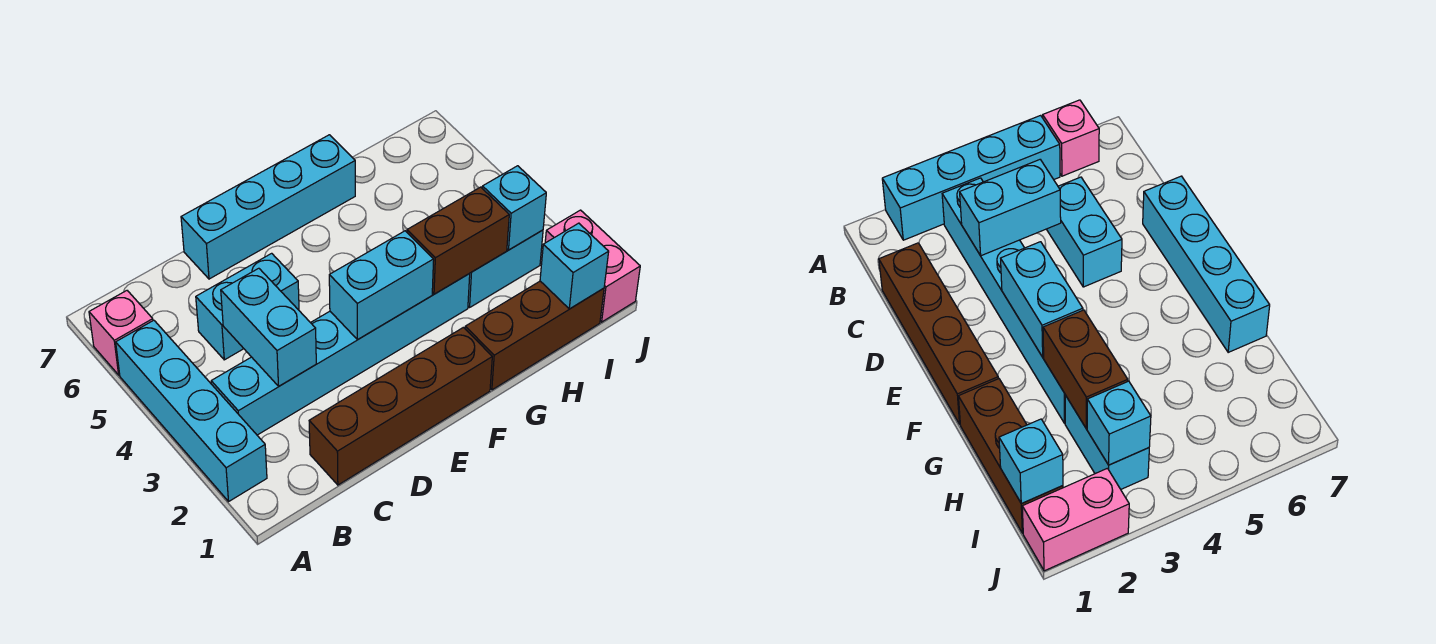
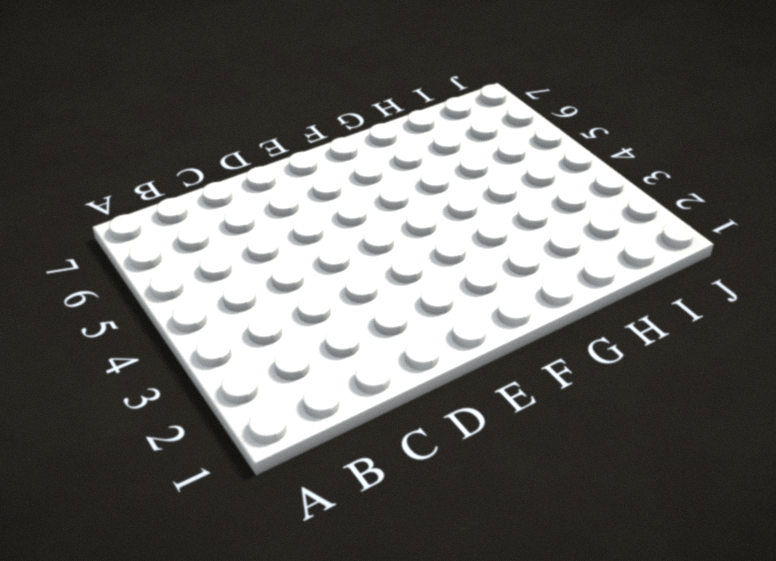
none -> cyan 1x4 brick [116,320,267,501]
none -> pink 1x1 brick [89,291,153,375]
none -> cyan 1x6 brick [211,274,470,435]

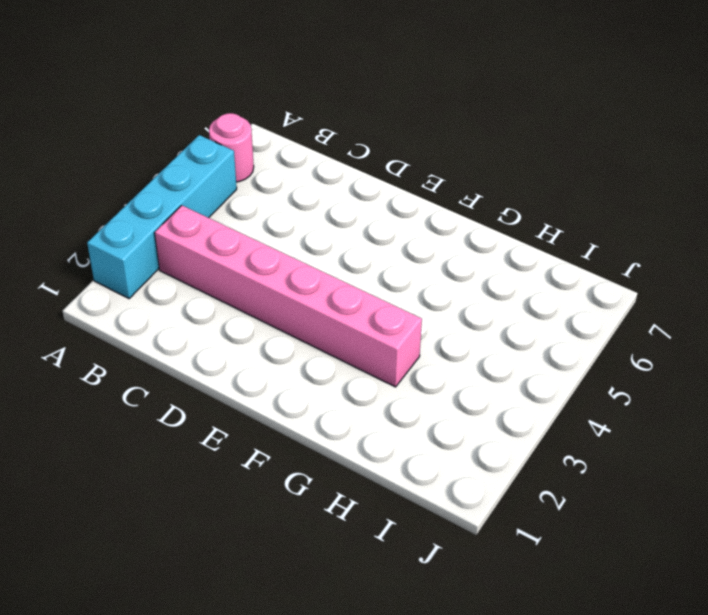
pink 1x1 round brick [209,113,254,182] -> pink 1x1 brick [89,291,153,375]
pink 1x6 brick [155,205,422,387] -> cyan 1x6 brick [211,274,470,435]
none -> brown 1x4 brick [309,327,492,485]
none -> cyan 1x2 brick [196,253,299,360]
none -> cyan 1x4 brick [181,135,355,279]

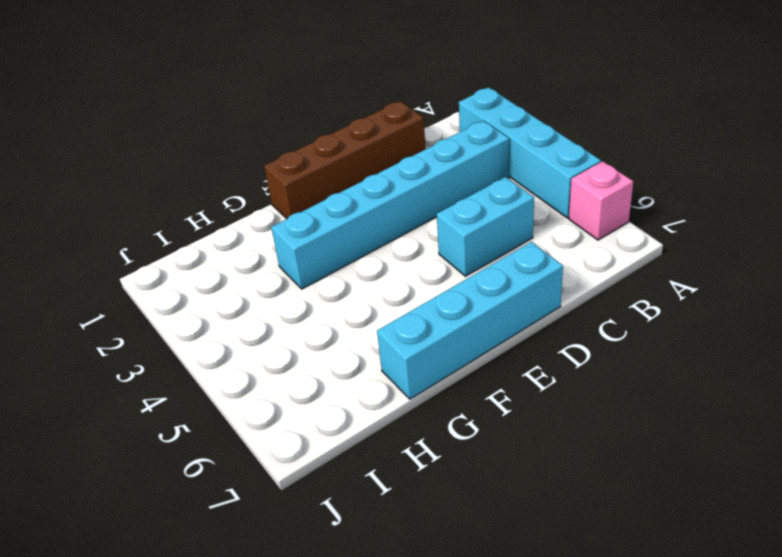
none -> brown 1x3 brick [465,281,604,390]
none -> cyan 1x2 brick [468,230,543,307]
none -> pink 1x2 brick [545,210,640,322]

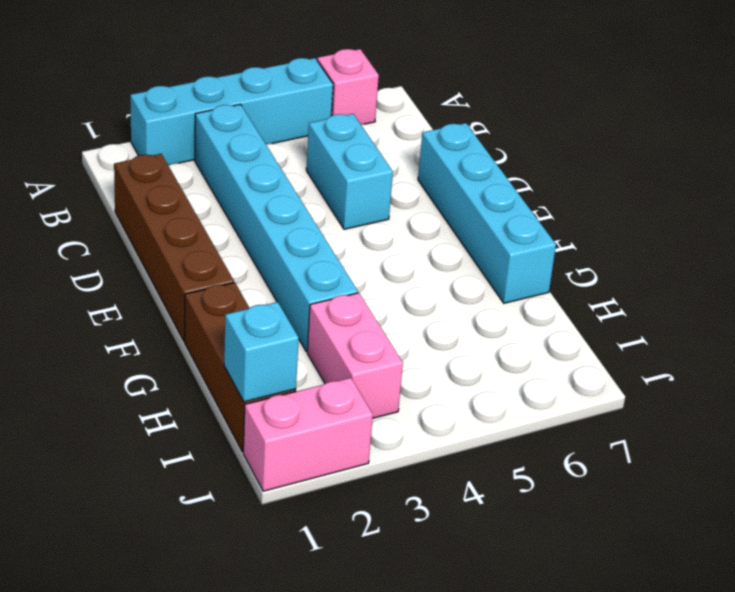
pink 1x2 brick [307,293,403,418] -> cyan 1x2 brick [468,230,543,307]
none -> cyan 1x2 brick [221,268,316,386]
none -> cyan 1x2 brick [329,231,434,340]
none -> brown 1x2 brick [407,187,509,294]

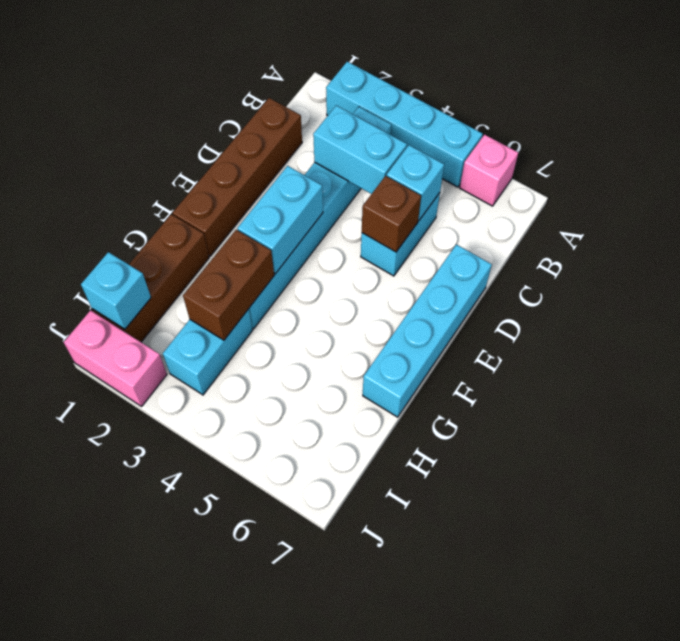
cyan 1x1 brick [387,145,444,221] -> cyan 1x1 brick moved to [482,166,546,250]
brown 1x1 brick [362,176,421,252] -> none

